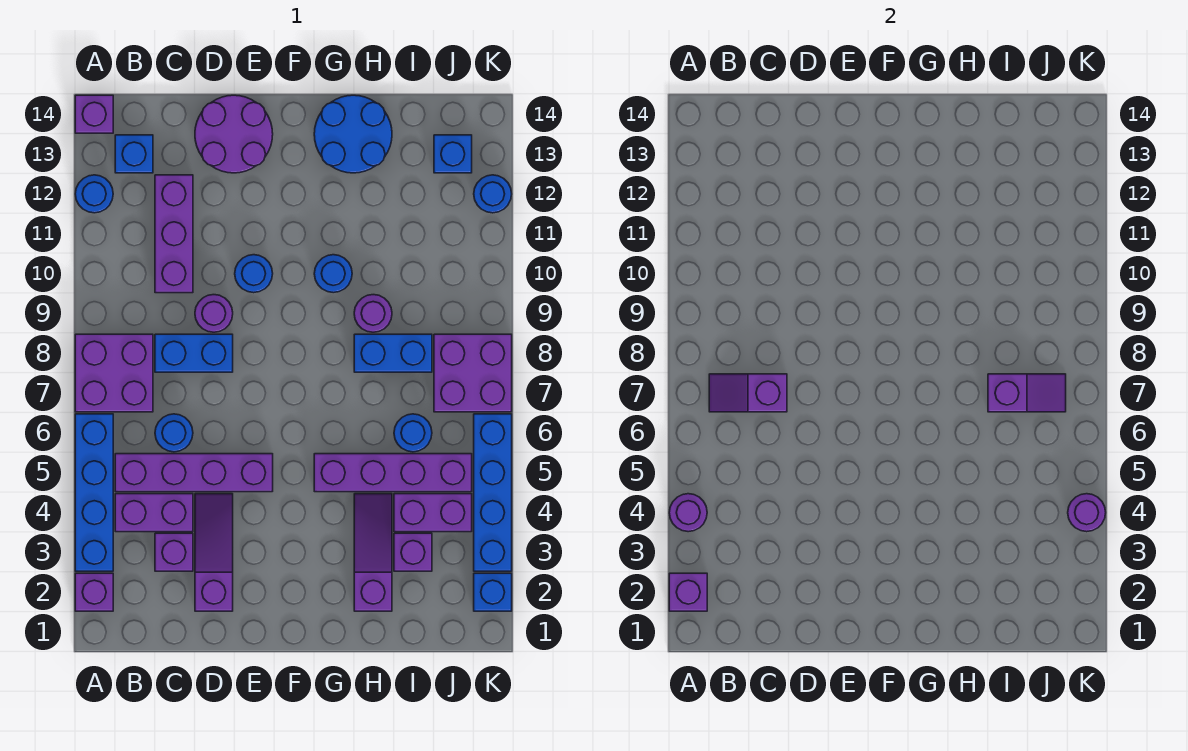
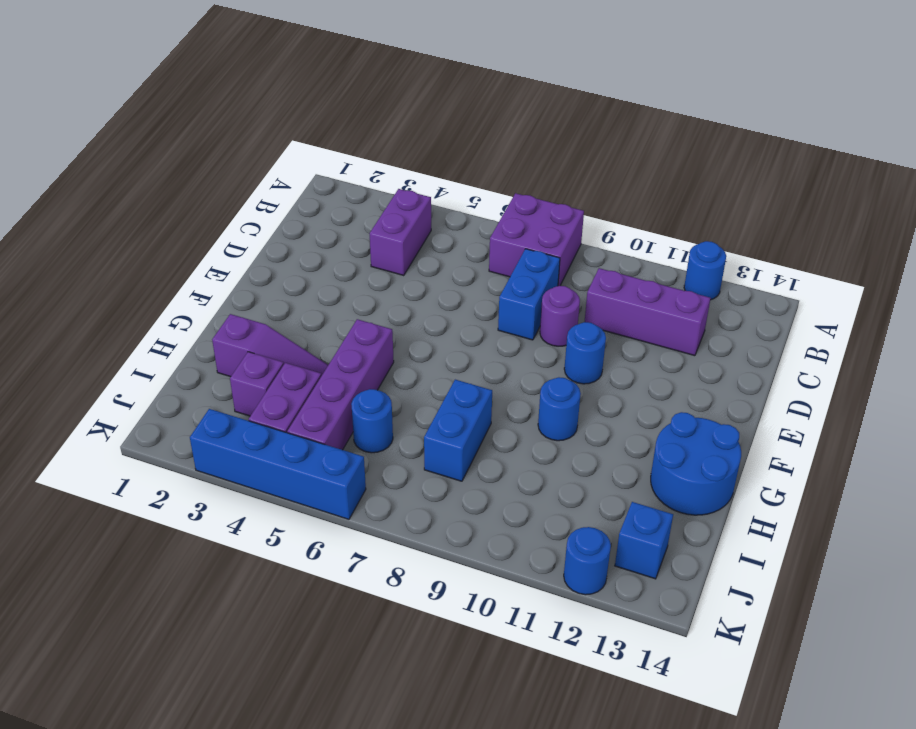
none -> purple 1x1 brick [75,573,113,611]
none -> blue 1x4 brick [75,414,113,571]
none -> purple 1x1 brick [75,95,113,133]
none -> purple 1x4 brick [115,454,273,492]

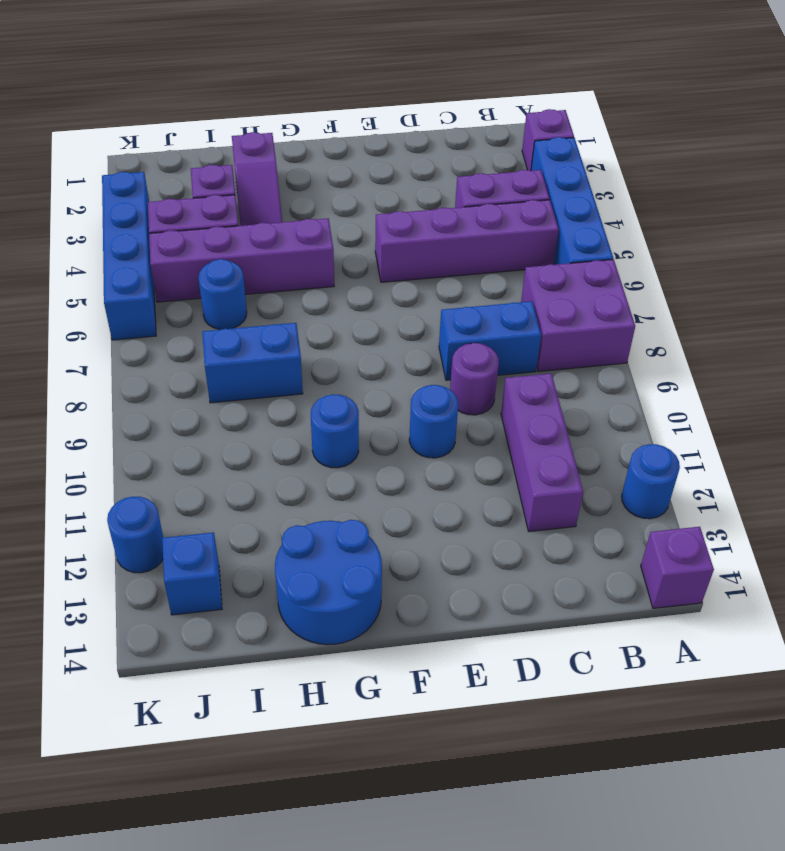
none -> blue 1x1 brick [115,135,153,173]
none -> purple 1x1 brick [155,533,193,571]
none -> blue 1x1 round brick [155,414,193,452]
none -> purple 1x3 slope [195,494,233,611]

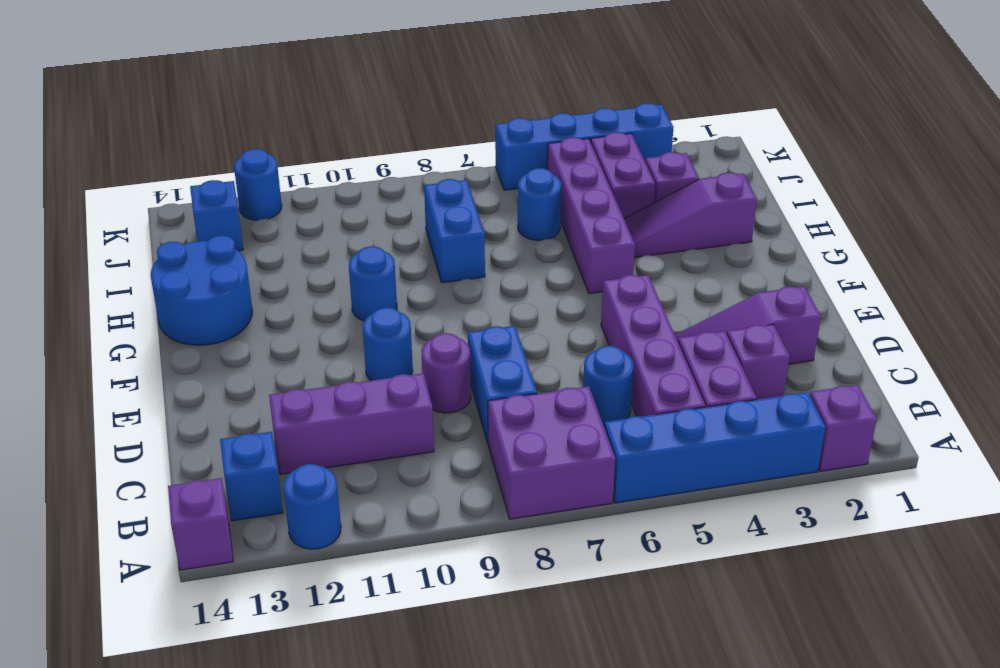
none -> purple 2x2 round brick [195,95,273,173]
none -> purple 1x1 round brick [354,295,392,332]
none -> purple 2x2 brick [434,334,512,412]
none -> blue 1x1 brick [474,573,512,611]

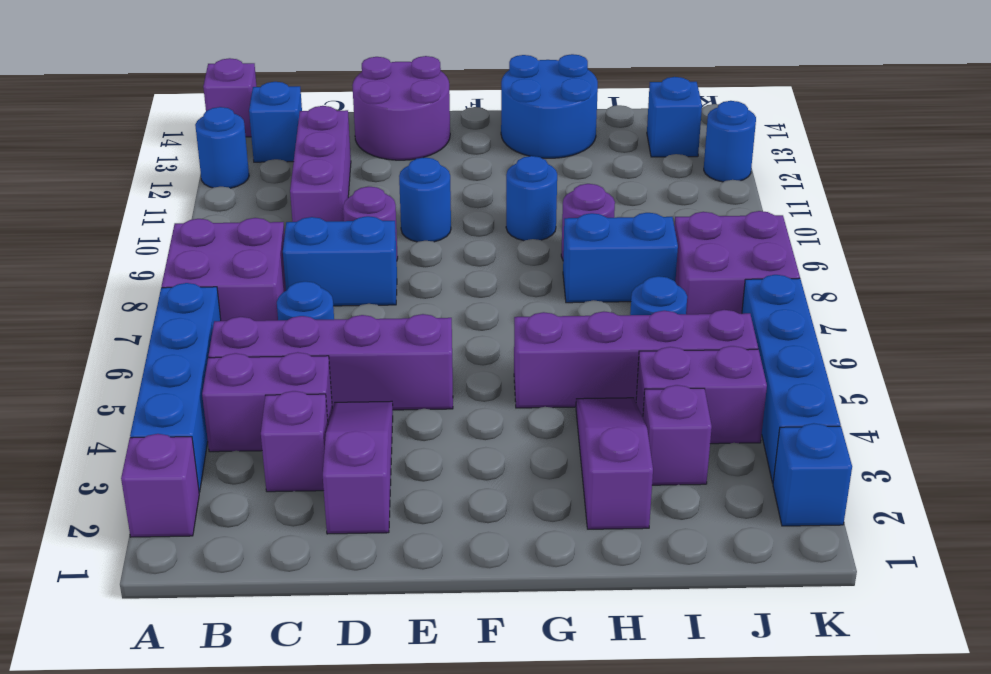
none -> purple 1x1 brick [669,573,707,611]
none -> purple 1x1 round brick [669,494,707,532]
none -> purple 1x2 slope [709,374,787,412]
none -> purple 1x2 slope [988,374,1066,412]

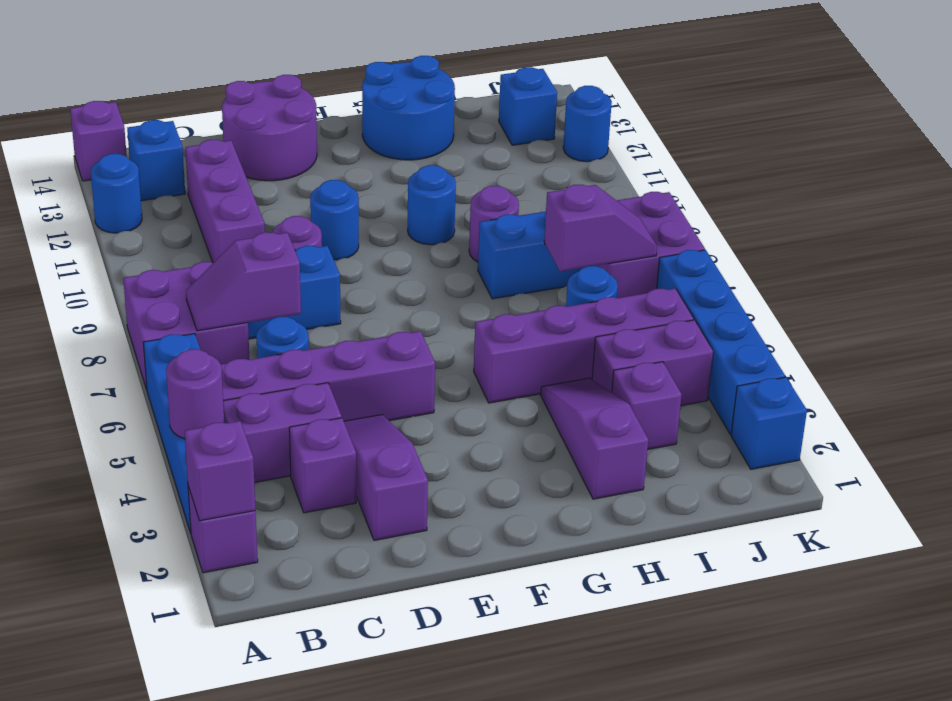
none -> purple 1x1 round brick [1068,494,1106,532]

